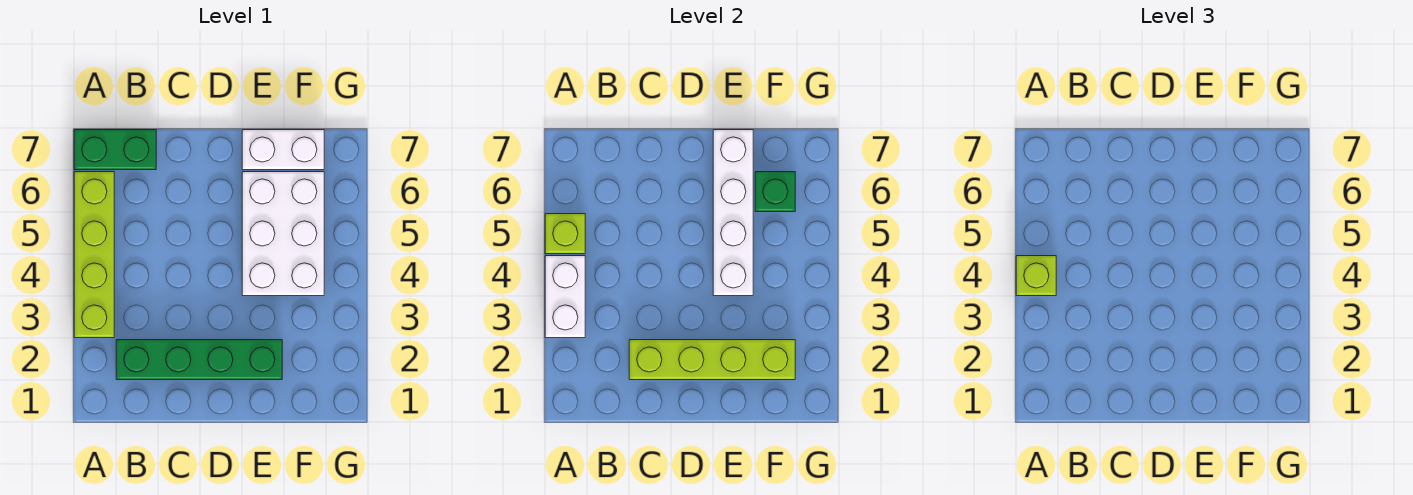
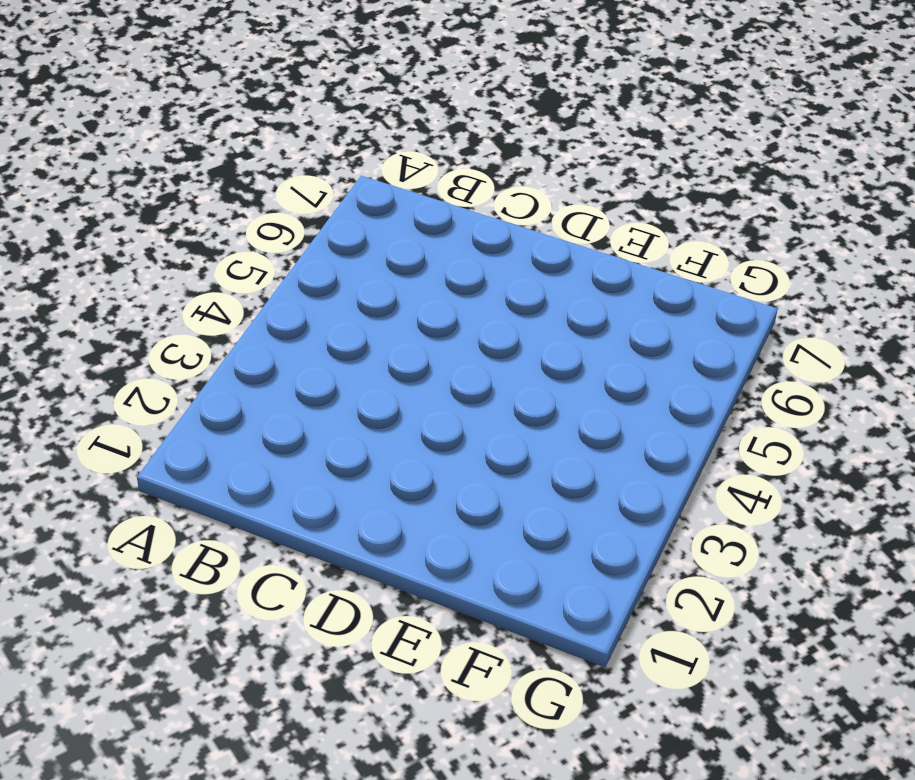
none -> lime 1x4 brick [74,172,114,338]
none -> green 1x2 brick [74,130,156,170]

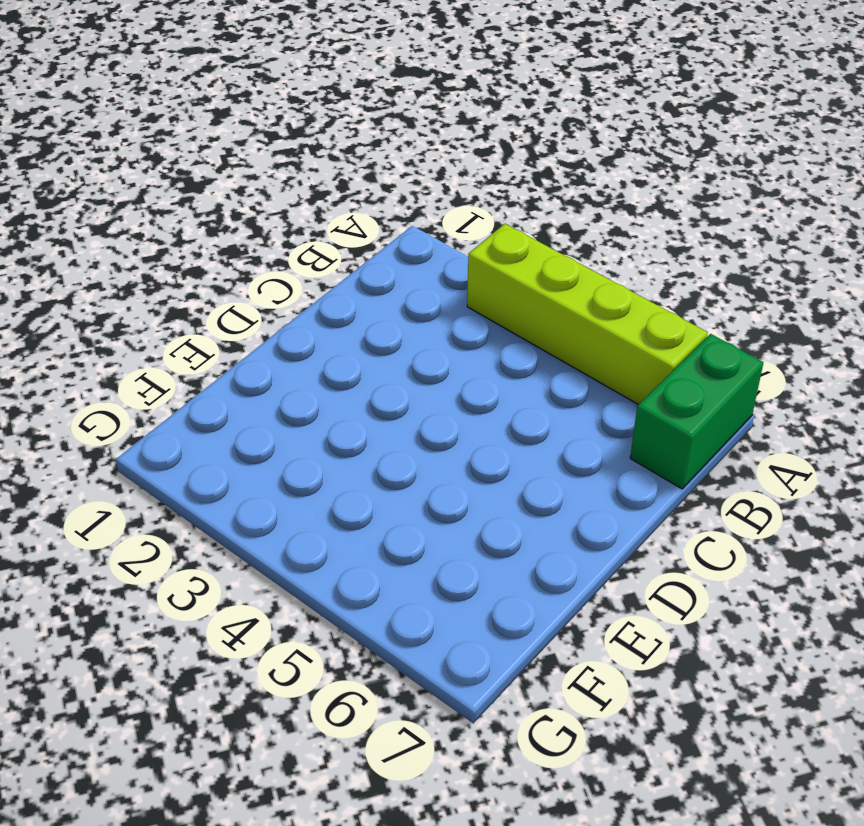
none -> green 1x4 brick [116,340,282,380]
none -> white 2x3 brick [242,172,324,296]

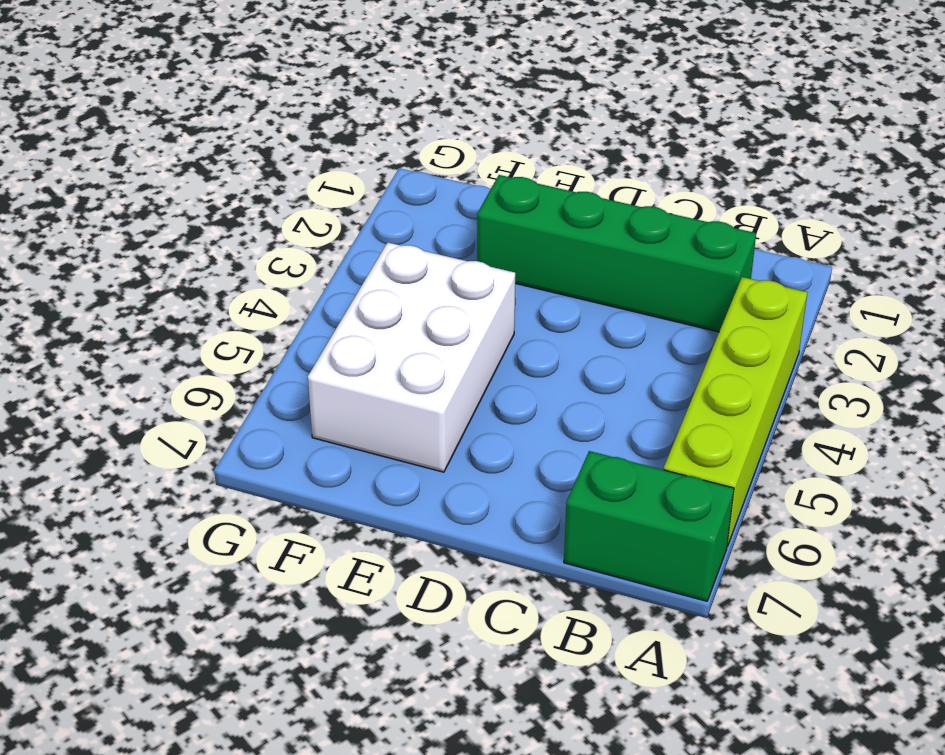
none -> white 1x2 brick [242,130,324,170]
none -> white 1x2 brick [545,256,585,338]

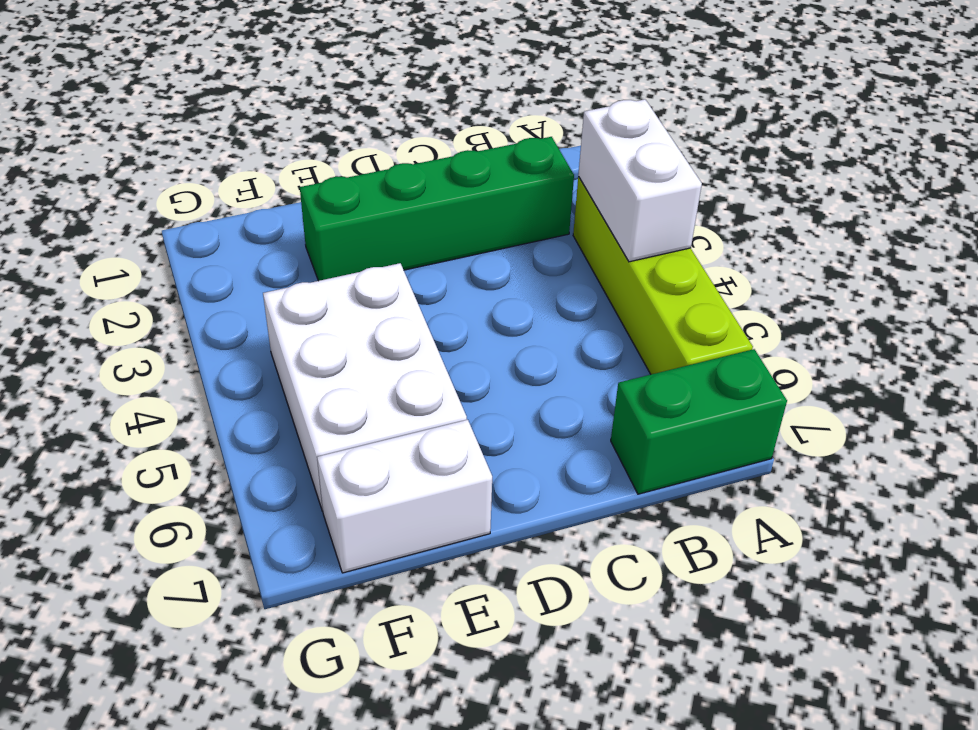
none -> lime 1x1 brick [545,214,585,254]
none -> lime 1x4 brick [629,340,795,380]

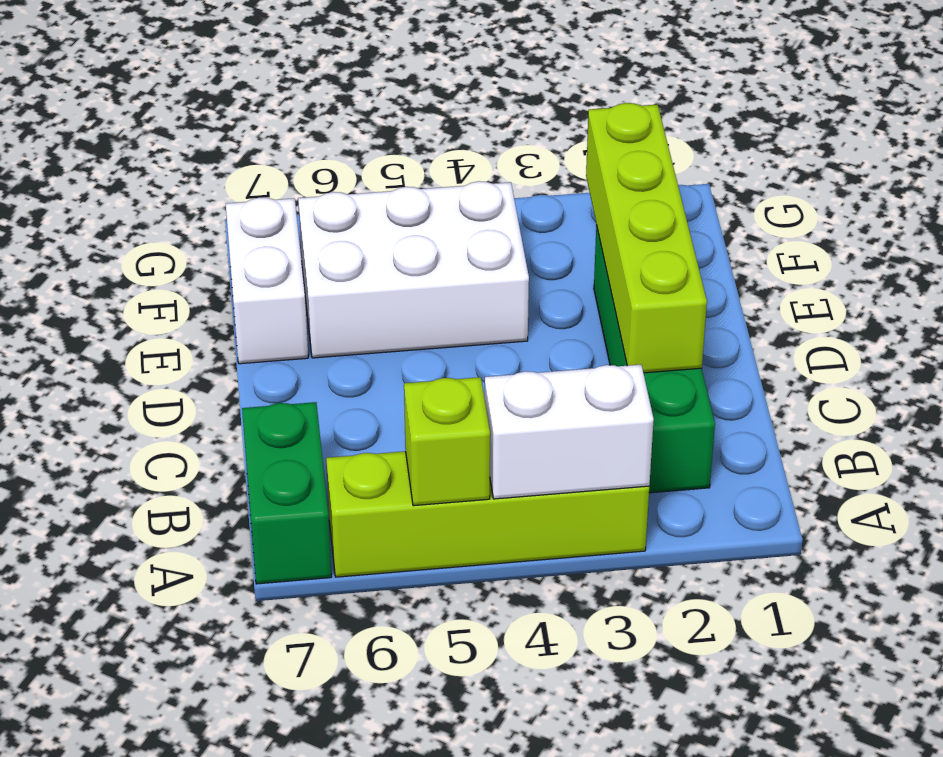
none -> white 1x4 brick [713,130,753,296]
none -> green 1x1 brick [755,172,795,212]

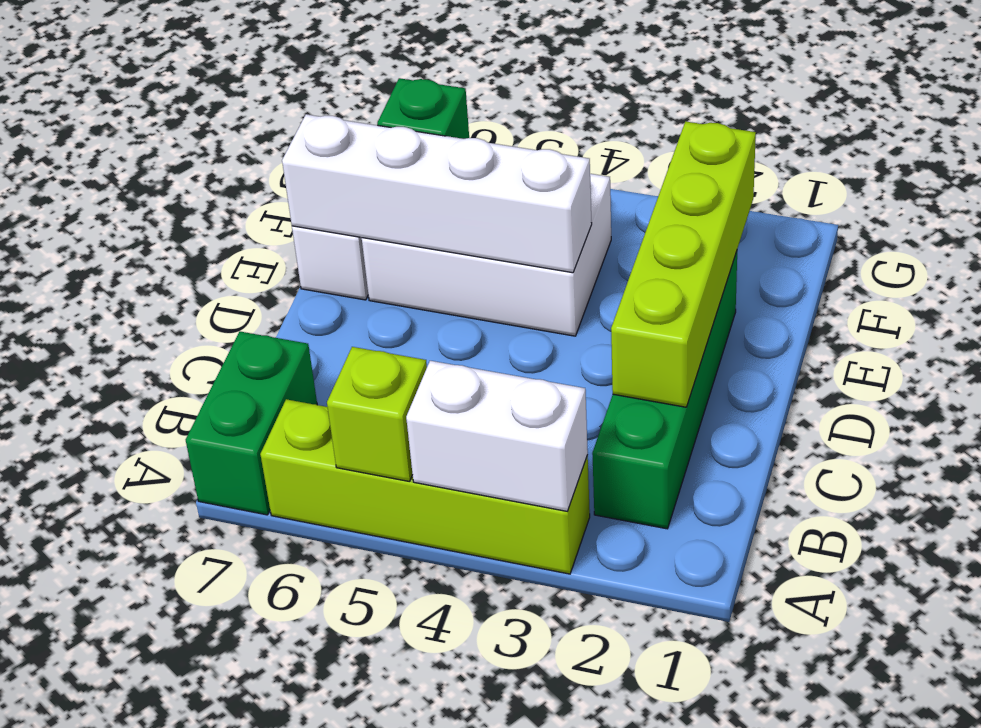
none -> lime 1x1 brick [1016,256,1056,296]

